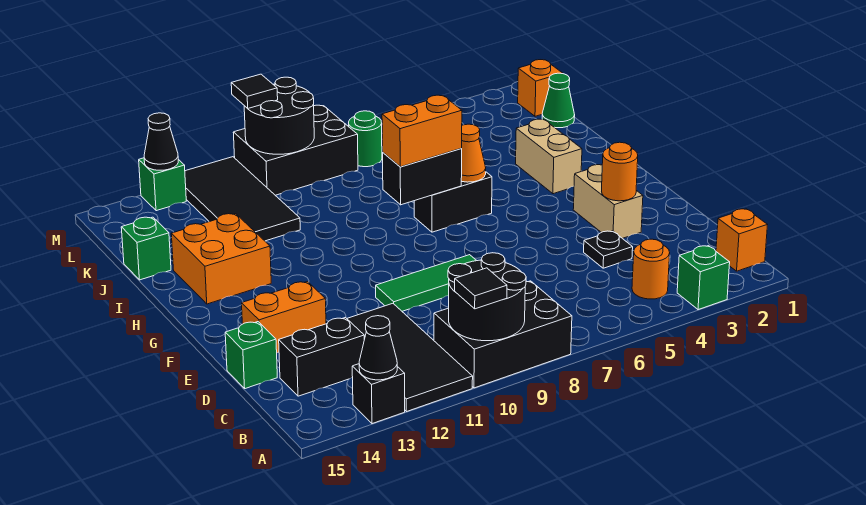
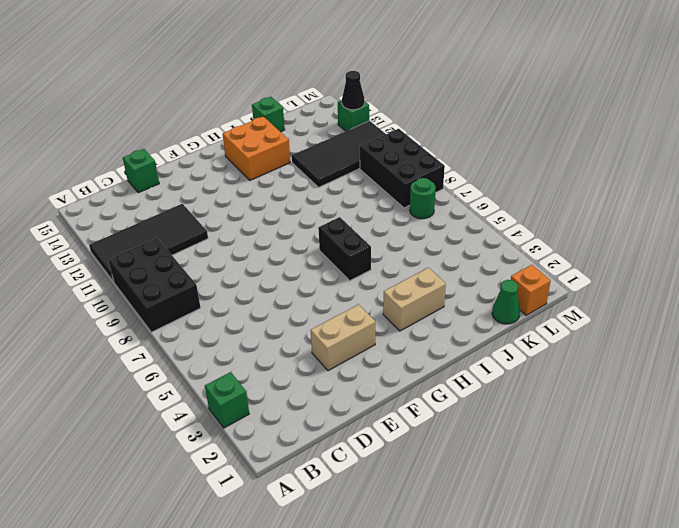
none -> black 1x1 brick [352,364,405,424]
none -> orange 1x1 brick [716,209,767,271]
none -> orange 1x1 round brick [632,239,670,299]
none -> black 1x2 brick [279,317,364,396]

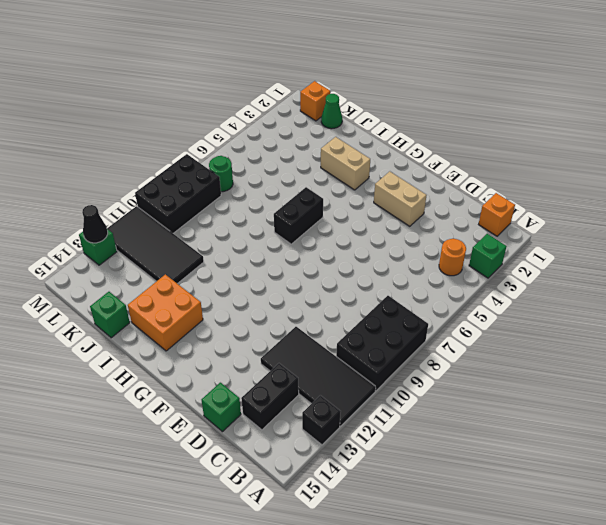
none -> black 1x1 plate [584,231,633,268]
none -> green 1x3 tile [376,255,477,311]
none -> orange 1x2 brick [242,282,326,353]
none -> black 2x2 round brick [448,253,526,341]

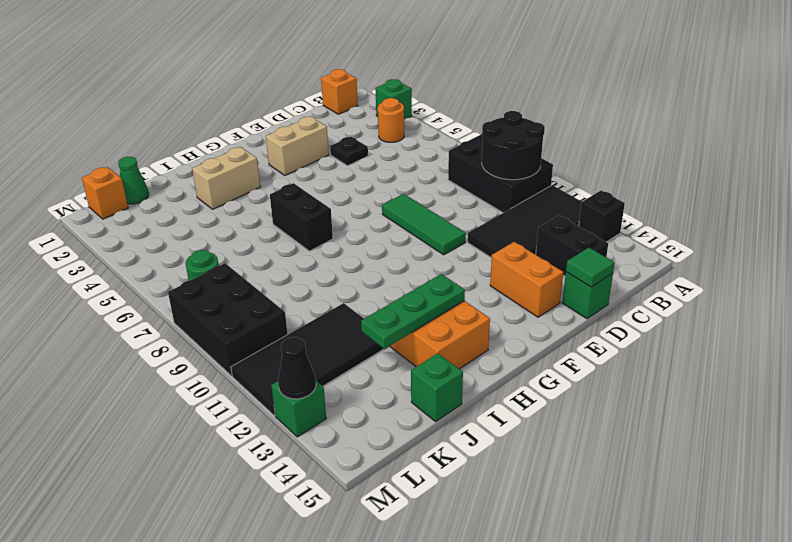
green 1x1 tile [566,248,614,287] -> none
green 1x3 plate [361,274,465,349] -> none
none -> black 1x1 cone [359,316,397,380]
none -> orange 1x1 round brick [602,142,638,201]
none -> orange 1x1 cone [461,124,486,182]
none -> black 1x2 brick [383,149,462,205]

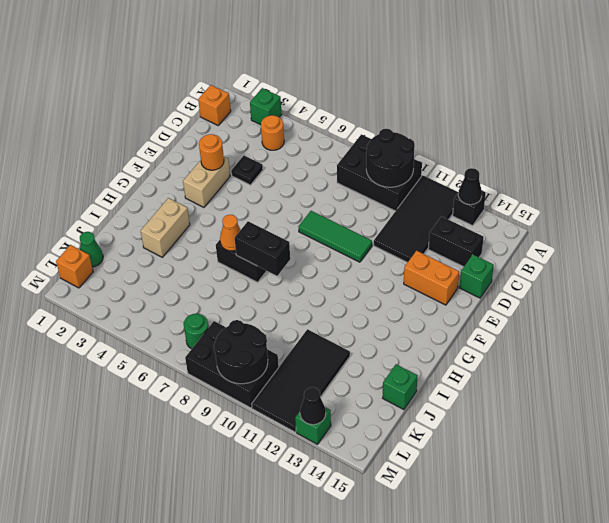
none -> orange 2x2 brick [171,214,271,304]
none -> black 1x1 tile [455,268,507,309]
none -> orange 1x2 brick [382,95,462,167]
none -> black 1x1 tile [231,74,278,108]

